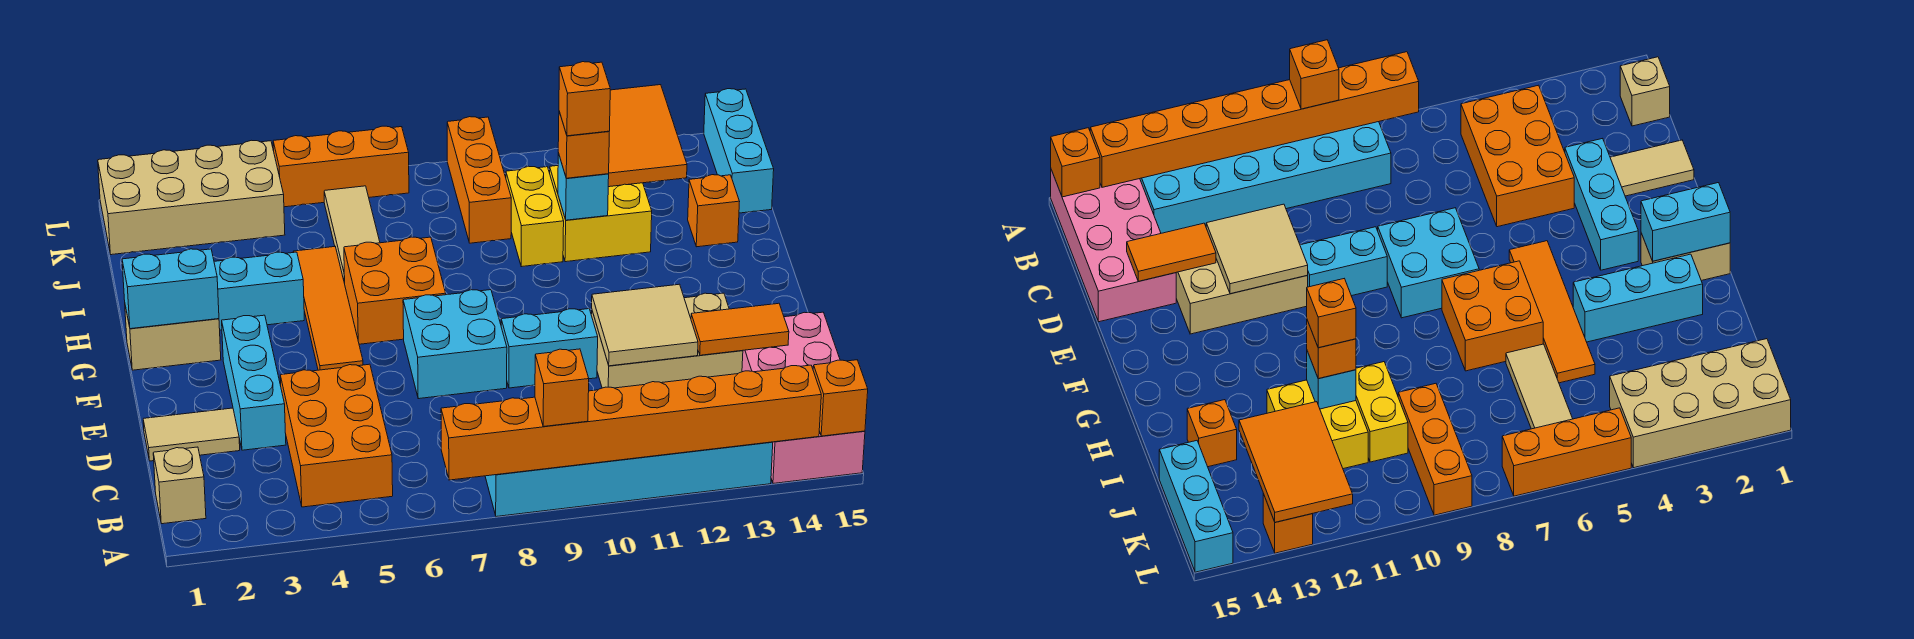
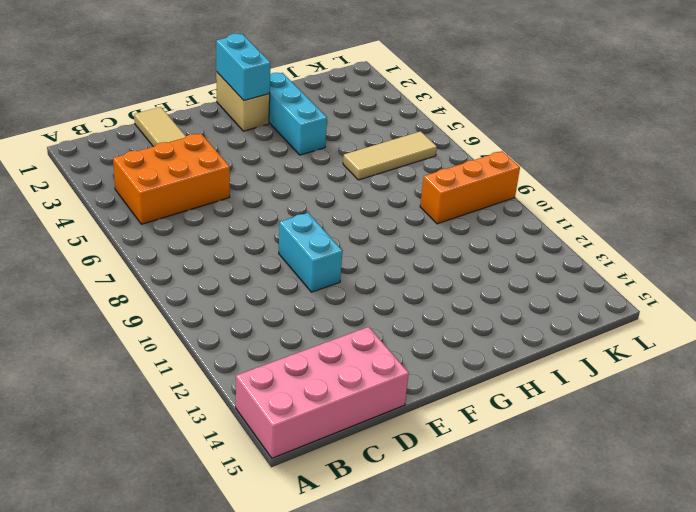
none -> cyan 2x6 brick [485,442,773,517]
none -> tan 1x1 brick [153,447,206,524]
none -> cyan 1x3 brick [222,315,286,450]
none -> tan 2x3 brick [591,293,743,388]

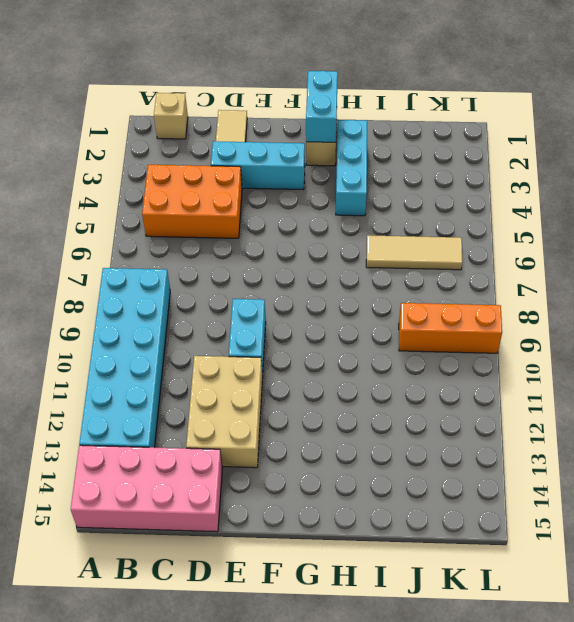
none -> cyan 2x2 brick [403,290,507,399]
none -> orange 1x4 tile [293,247,363,370]
none -> orange 2x2 brick [344,237,446,344]
none -> yellow 1x2 brick [506,166,564,267]

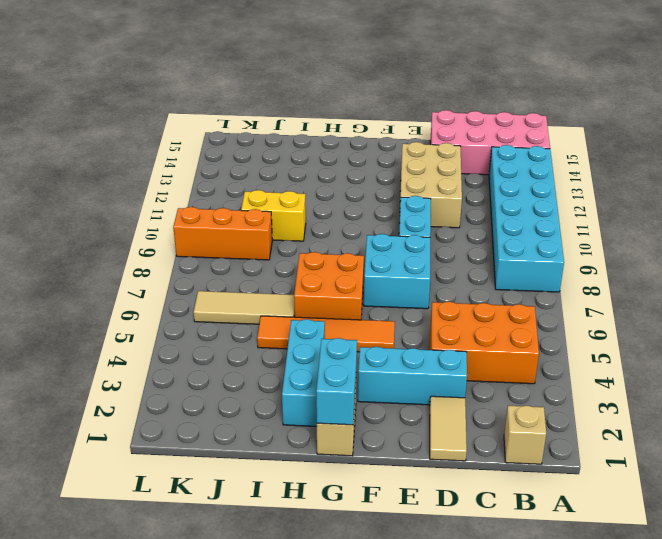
none -> yellow 2x2 brick [550,166,652,262]
none -> orange 1x1 brick [688,175,740,247]
none -> cyan 1x3 brick [704,89,774,213]
none -> tan 2x4 brick [98,140,285,255]

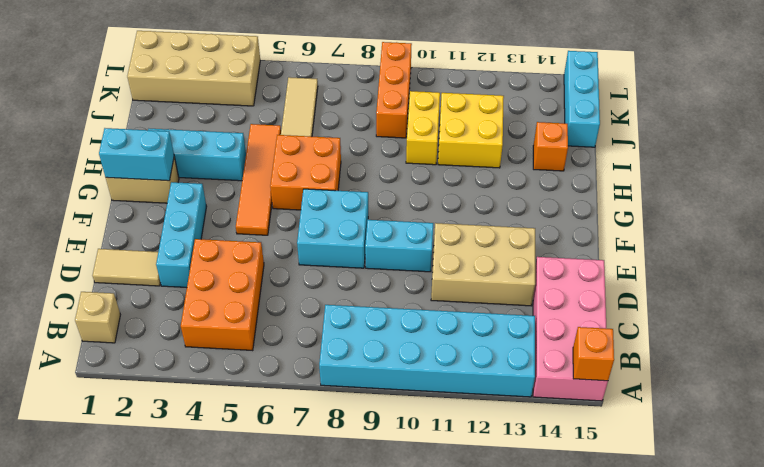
none -> orange 1x3 brick [273,126,409,207]
none -> orange 1x1 brick [1263,494,1313,553]
none -> orange 1x8 brick [441,365,821,480]
none -> tan 2x2 tile [592,284,698,366]

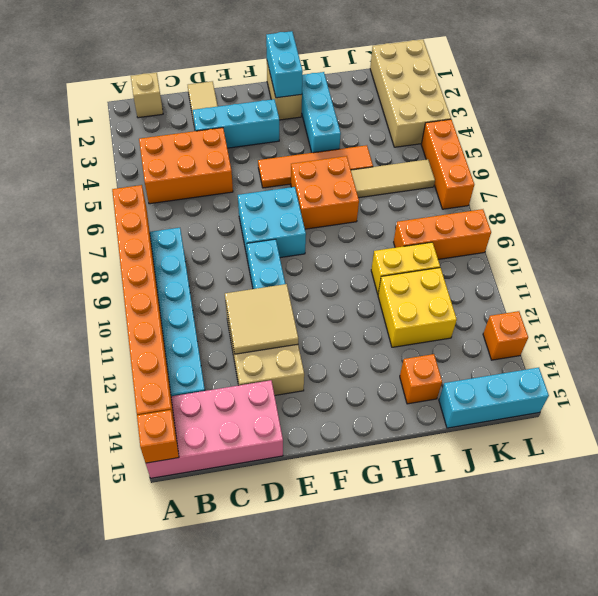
none -> orange 1x2 tile [691,303,789,355]
none -> cyan 1x1 brick [558,153,609,220]
none -> orange 2x3 tile [608,85,687,187]
none -> orange 1x1 brick [535,349,589,427]

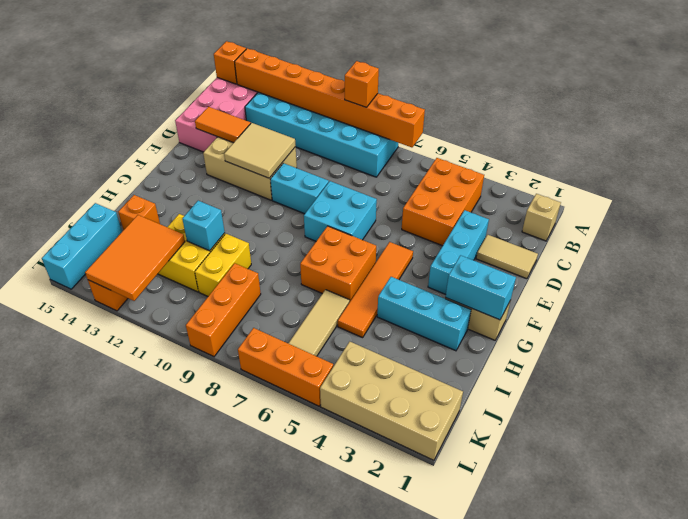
none -> orange 1x1 brick [558,112,609,178]
none -> orange 1x1 brick [559,62,610,136]

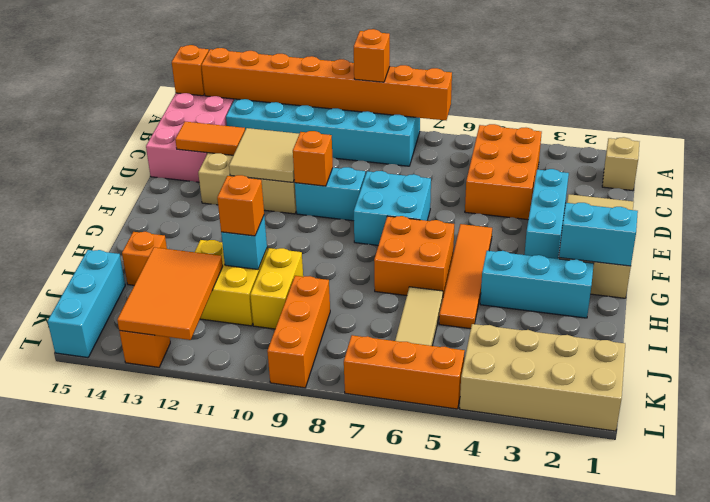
orange 1x1 brick [293,131,333,186] -> orange 1x1 brick moved to [559,62,610,136]

